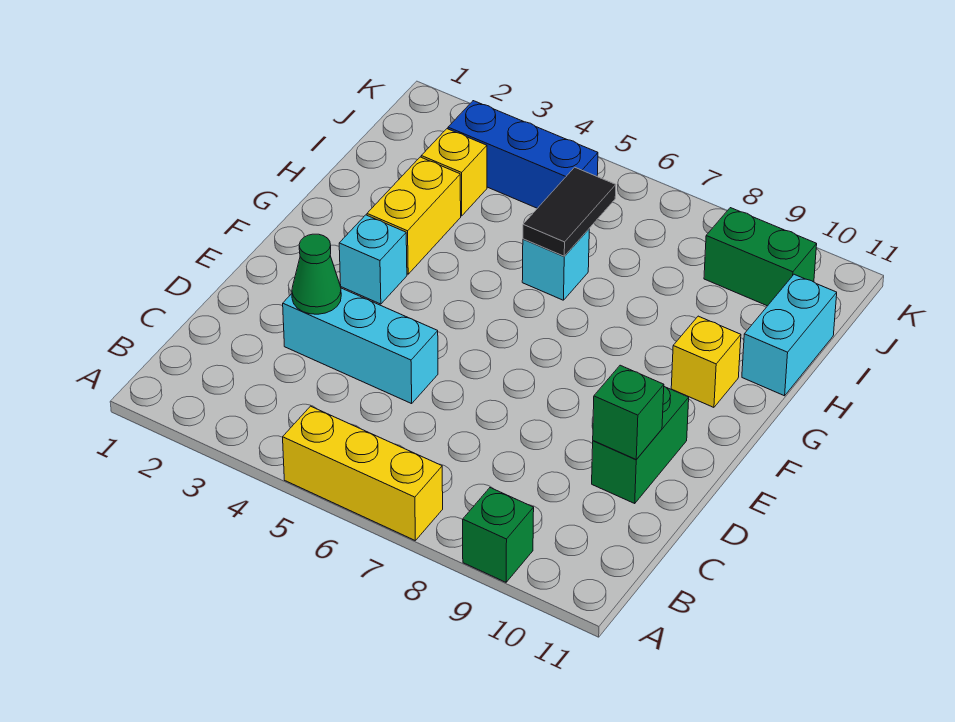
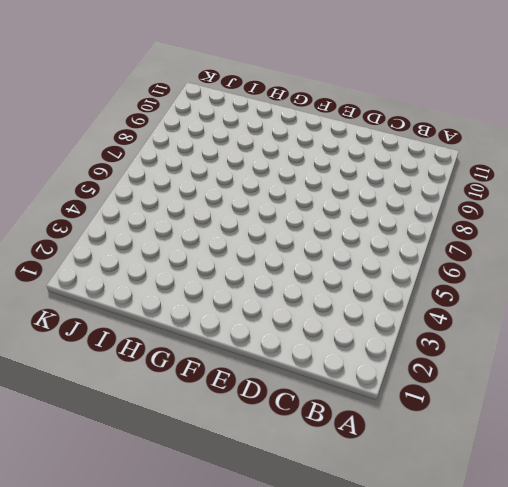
none -> yellow 1x3 brick [283,406,443,540]
none -> green 1x1 brick [463,488,534,582]
none -> cyan 1x3 brick [283,288,438,404]

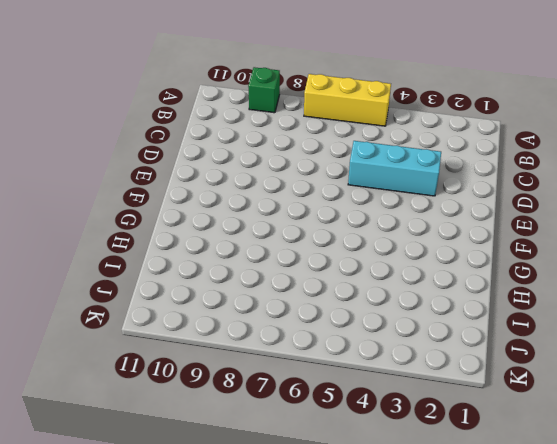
none -> green 1x2 brick [592,387,689,503]
none -> cyan 1x1 brick [339,215,407,304]
none -> yellow 1x2 brick [367,157,461,274]

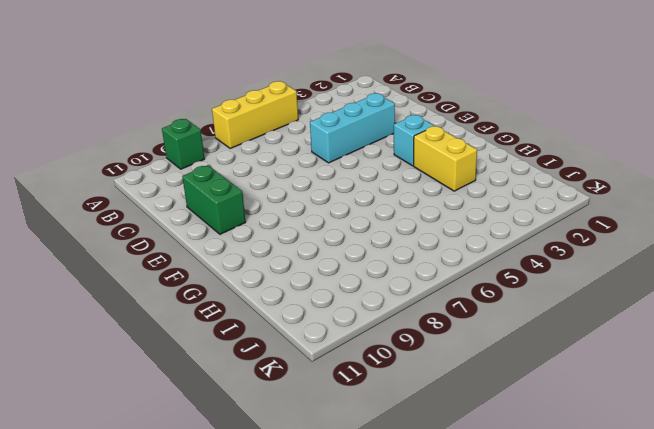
none -> yellow 1x1 brick [671,316,741,407]
none -> cyan 1x1 brick [522,229,589,300]
none -> cyan 1x2 brick [742,274,837,396]

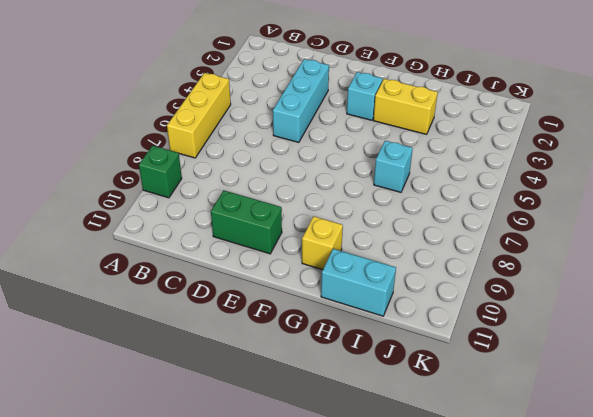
none -> yellow 1x1 brick [421,129,487,216]
none -> blue 1x3 brick [448,101,598,208]
none -> green 1x2 brick [704,208,817,306]

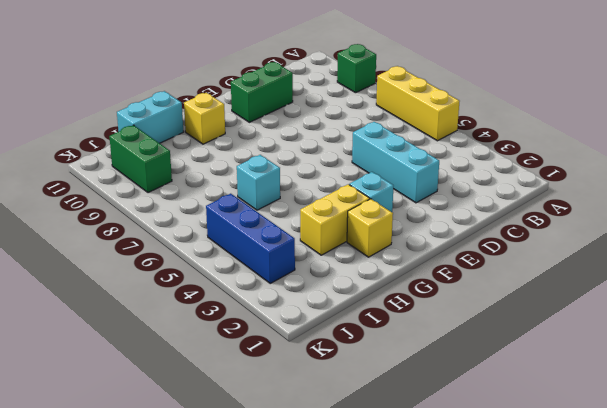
yellow 1x1 brick [347,199,393,257] -> yellow 1x1 brick moved to [421,129,487,216]
none -> green 1x1 cone [292,234,341,314]
none -> green 1x1 brick [593,365,664,459]
none -> black 1x2 tile [523,167,616,256]

